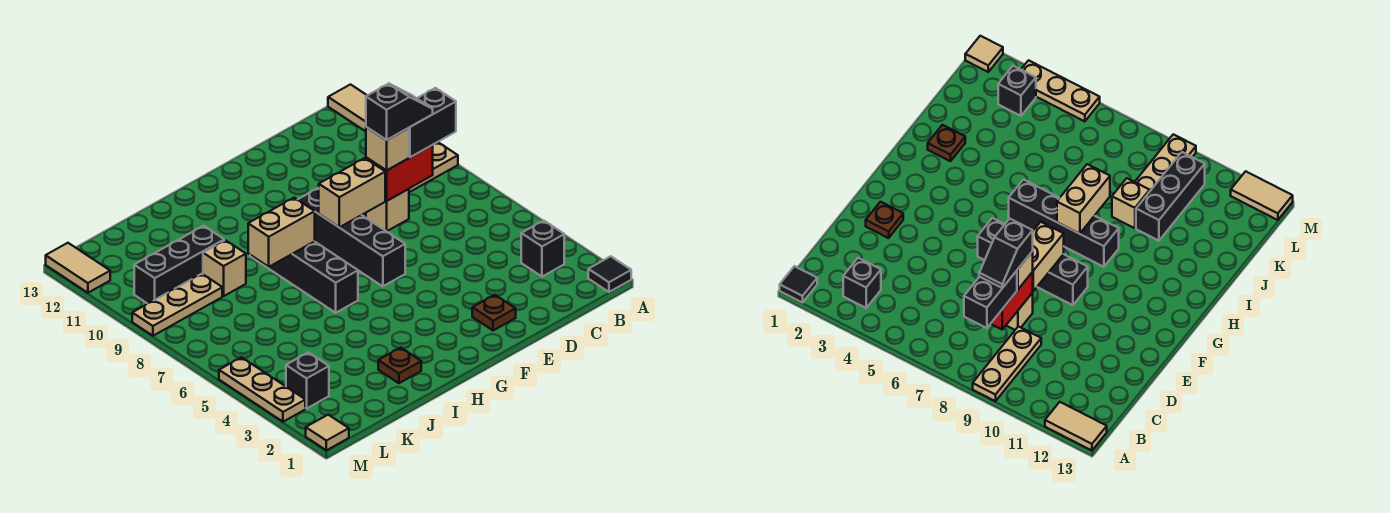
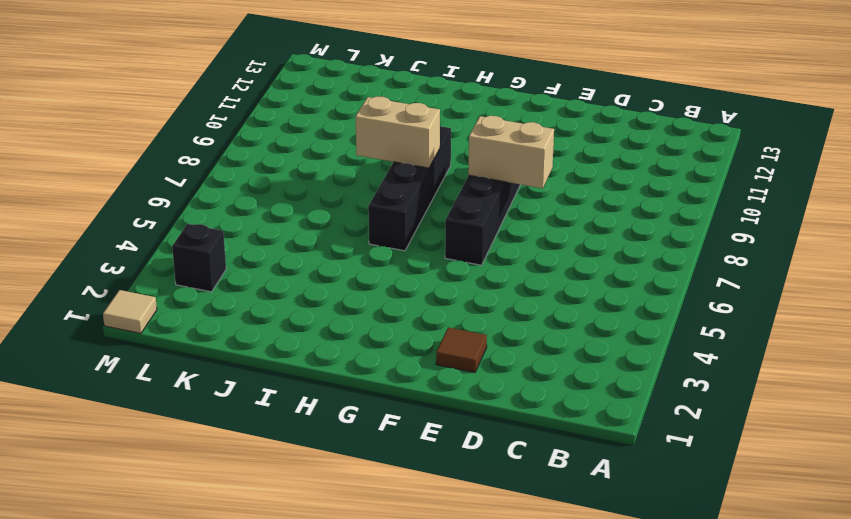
brown 1x1 tile [436,327,487,372] -> brown 1x1 plate [472,295,516,331]
none -> black 1x1 tile [588,256,631,292]
none -> tan 1x3 plate [409,142,458,192]
none -> tan 1x2 tile [328,85,367,131]

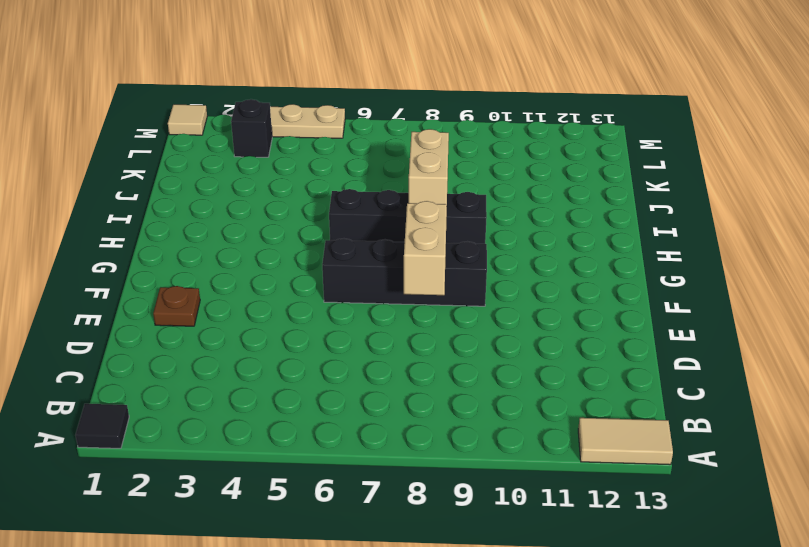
none -> tan 1x3 plate [409,142,458,192]
none -> black 1x1 brick [521,221,564,277]
none -> tan 1x1 brick [366,189,409,231]

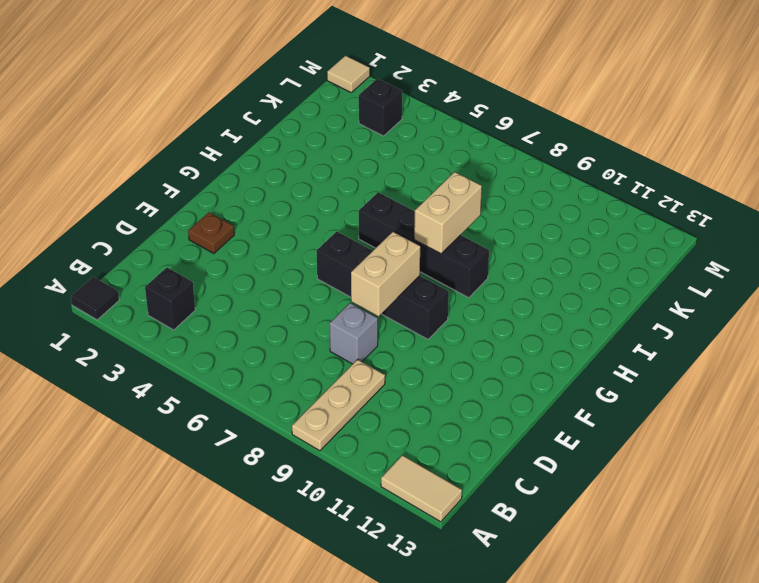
grey 1x1 brick [329,303,378,364] -> tan 1x1 brick [366,189,409,231]
none -> brown 1x1 plate [378,348,421,383]
none -> tan 1x1 brick [203,240,246,296]
none -> black 1x3 brick [134,226,224,303]

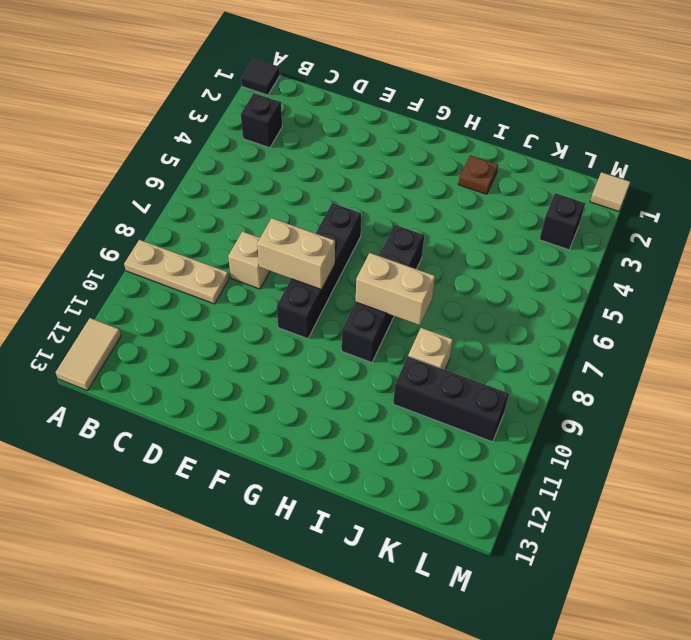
none -> brown 1x1 plate [472,295,516,331]
none -> tan 1x3 plate [132,274,222,336]
none -> tan 1x3 plate [219,357,305,422]

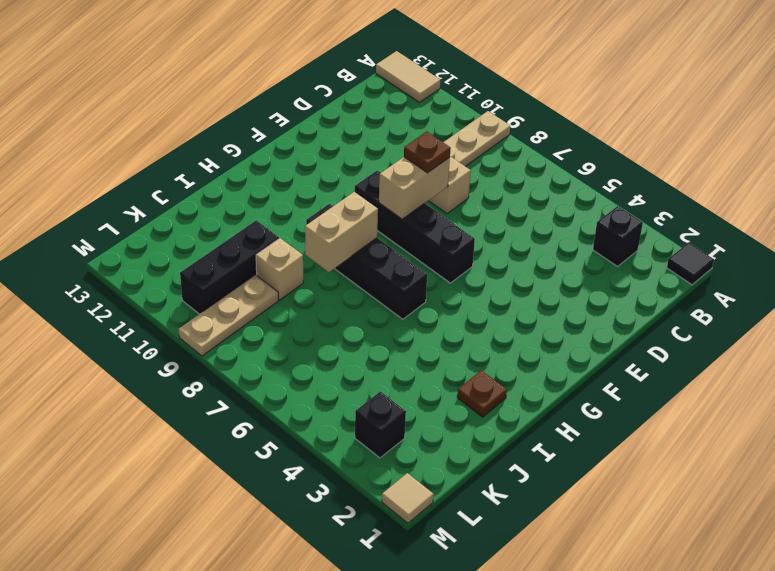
brown 1x1 plate [404,132,451,173] -> brown 1x1 plate moved to [472,295,516,331]
none -> tan 1x3 plate [219,357,305,422]
none -> tan 1x2 tile [46,243,110,293]
none -> red 1x2 brick [366,145,433,201]

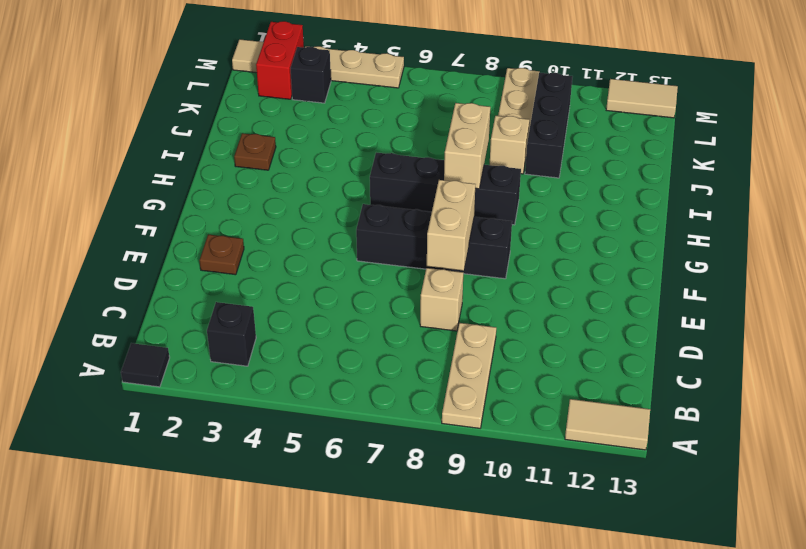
red 1x2 brick [256,21,304,99] -> red 1x2 brick moved to [366,145,433,201]
none -> black 1x2 brick [409,88,456,157]
none -> tan 1x1 brick [366,127,409,171]
none -> black 1x2 slope [366,84,433,140]

